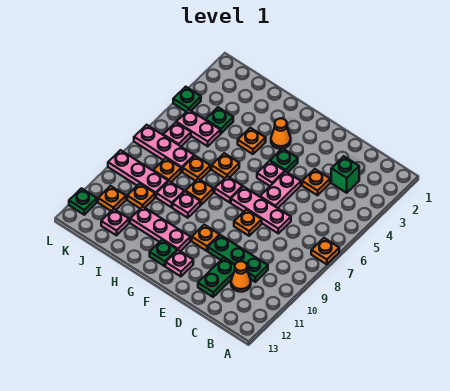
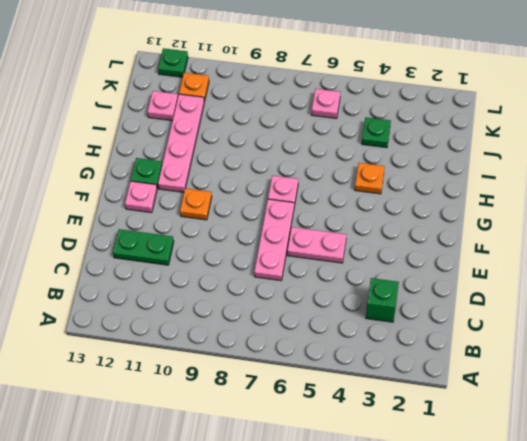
pink 1x4 plate [158,94,204,192] -> pink 1x3 plate [130,207,190,251]
none -> orange 1x1 plate [311,238,339,264]
none -> green 1x3 plate [208,235,268,282]
none -> orange 1x1 cone [231,261,251,292]
none -> orange 1x1 plate [302,169,330,195]

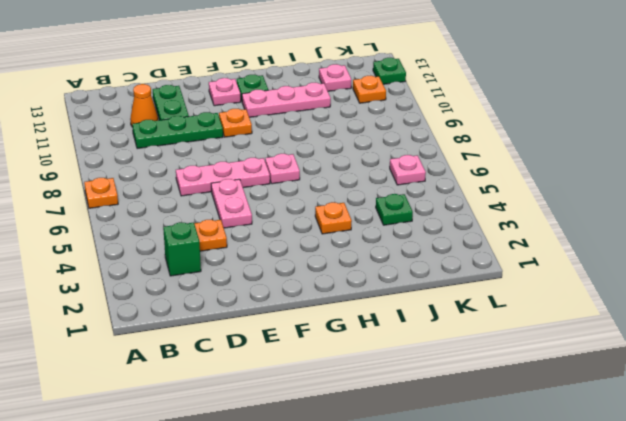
none -> orange 1x1 plate [234,210,262,236]
none -> green 1x1 plate [270,148,298,172]
none -> pink 1x1 plate [257,161,285,186]
none -> orange 1x1 cone [271,118,291,149]

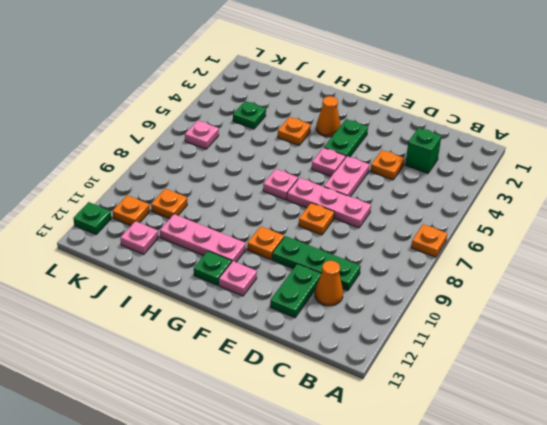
green 1x2 plate [324,119,368,157] -> green 1x1 plate [270,148,298,172]
none -> orange 1x1 plate [212,153,239,178]
none -> orange 1x1 plate [186,179,213,205]
none -> pink 1x1 plate [173,191,200,218]
none -> orange 1x1 plate [183,156,210,181]

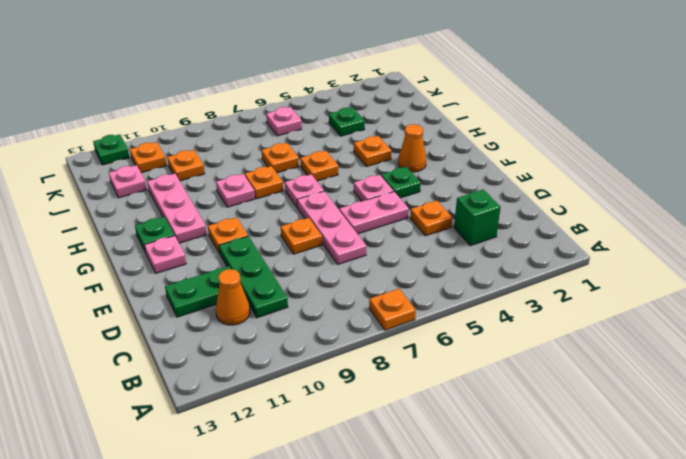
none -> pink 1x1 plate [156,181,184,207]
none -> pink 1x2 plate [176,110,220,146]
none -> pink 1x3 plate [134,125,194,172]
none -> orange 1x1 plate [153,158,181,182]

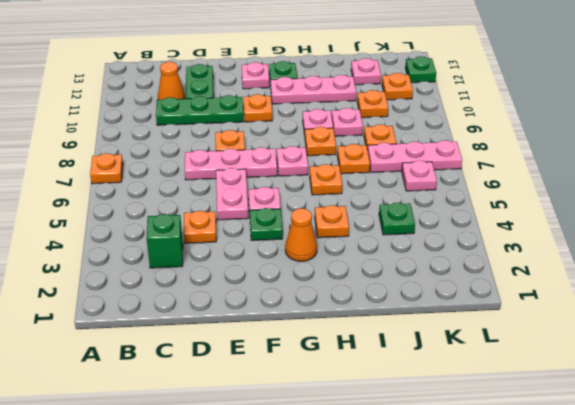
none -> pink 1x2 plate [176,110,220,146]
none -> pink 1x3 plate [108,150,168,197]
none -> green 1x1 plate [173,87,201,112]

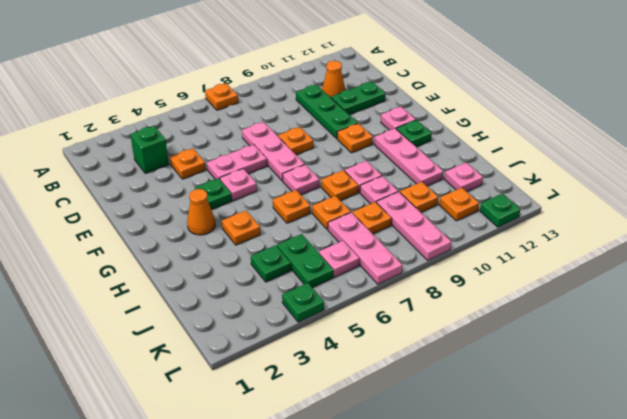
green 1x2 plate [277,234,334,288] -> pink 1x2 plate [176,110,220,146]

